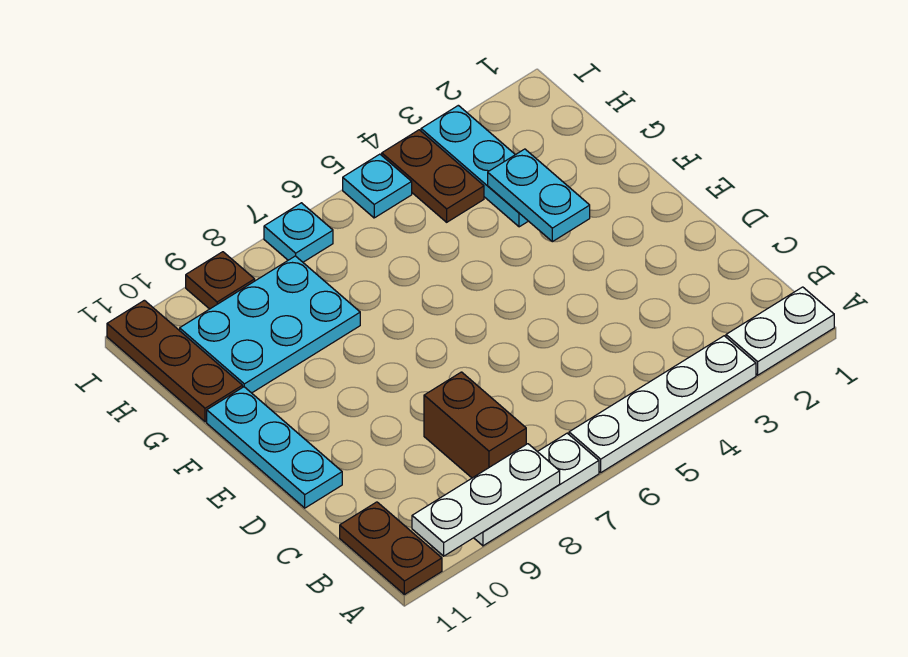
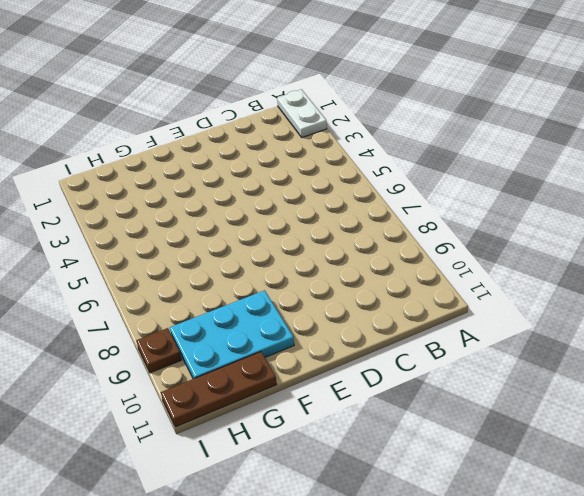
cyan 2x3 plate [170,290,294,379] -> cyan 2x3 plate turned to [180,256,360,393]
none -> white 1x4 plate [569,336,756,472]
none -> white 1x3 plate [474,433,599,546]
none -> brown 1x2 plate [340,502,442,595]

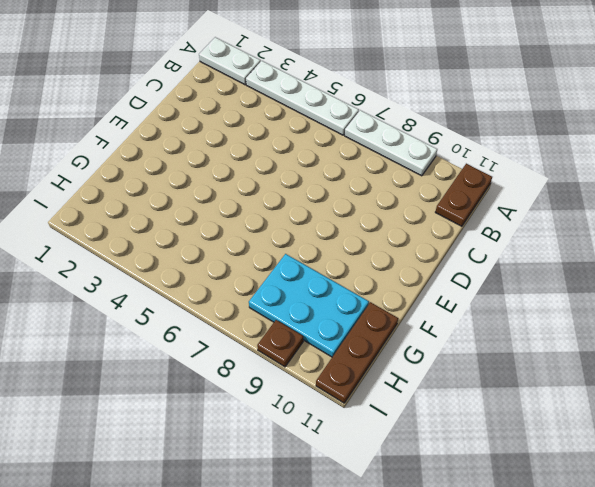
none -> brown 1x2 brick [424,372,526,478]
none -> cyan 1x3 plate [207,387,342,508]
none -> cyan 1x3 plate [421,105,528,227]

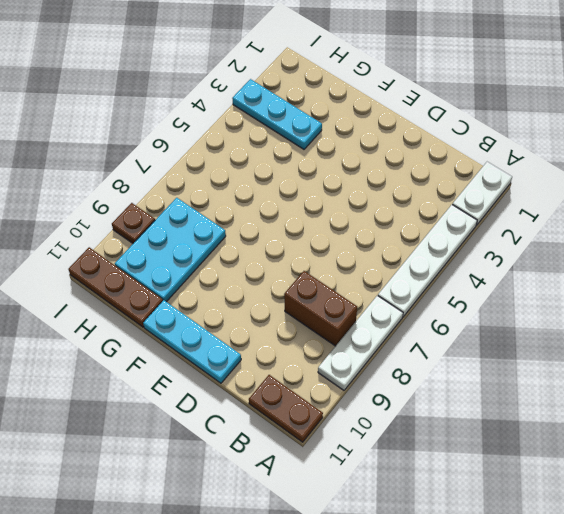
none -> brown 1x2 plate [382,130,484,222]
none -> cyan 1x1 plate [343,154,412,218]
none -> cyan 1x1 plate [264,203,333,262]

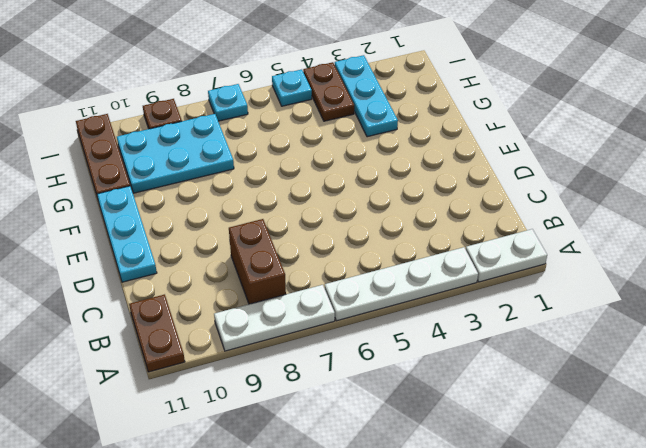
none -> white 1x3 plate [412,444,560,556]
none -> cyan 1x2 plate [488,149,590,242]

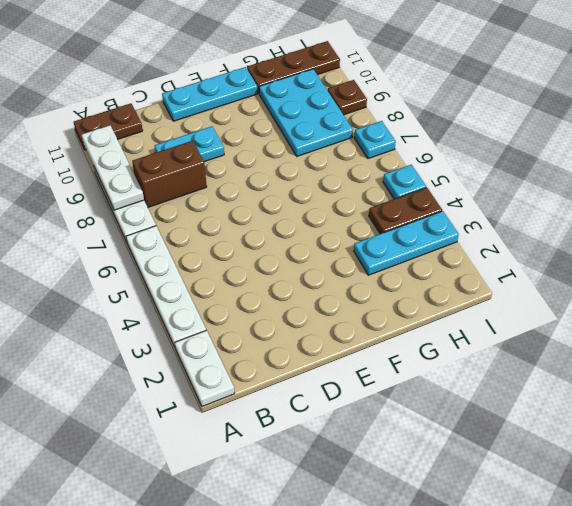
cyan 1x2 plate [155,126,224,162] -> cyan 1x2 plate moved to [488,149,590,242]

